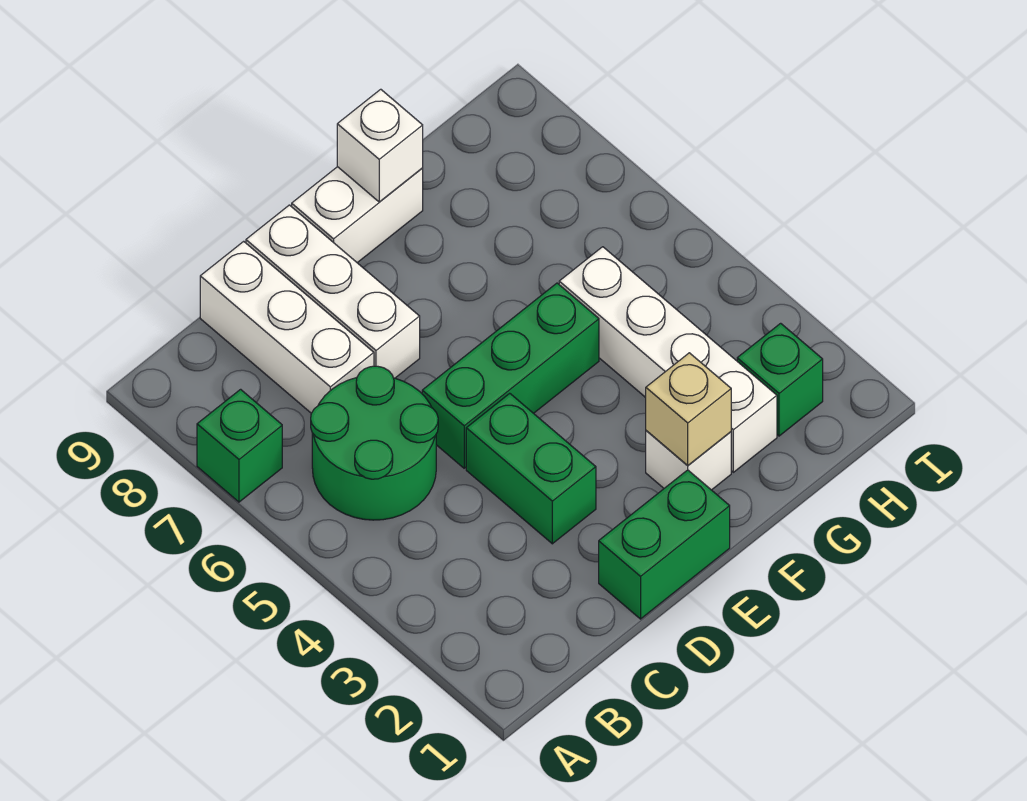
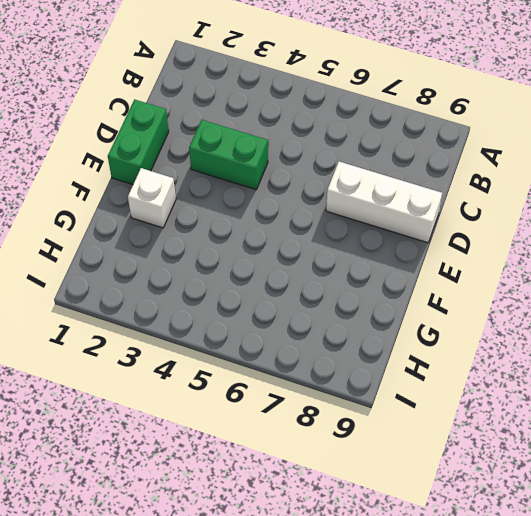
none -> green 1x1 brick [197,389,282,502]
none -> green 2x2 round brick [311,366,438,520]
none -> white 1x3 brick [200,241,374,413]

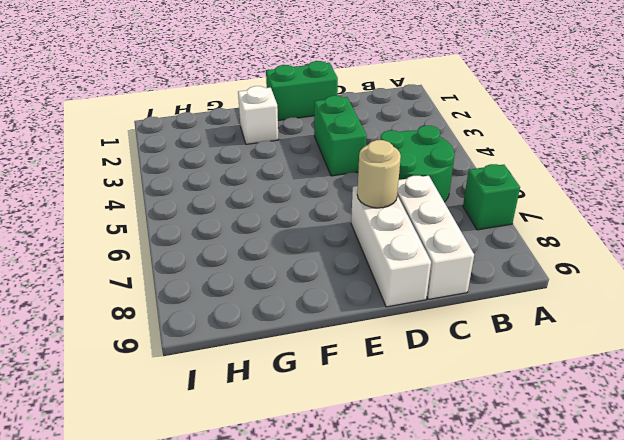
tan 1x1 round brick [357,140,401,208] -> none
none -> green 1x3 brick [422,283,599,468]
none -> white 1x2 brick [292,167,423,263]
none -> white 1x4 brick [559,247,777,472]

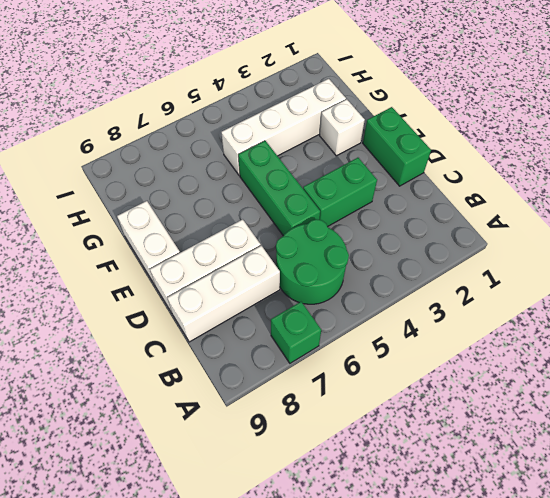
none -> green 1x1 brick [737,323,823,436]
none -> tan 1x1 brick [646,353,731,466]
none -> white 1x1 brick [337,89,423,202]

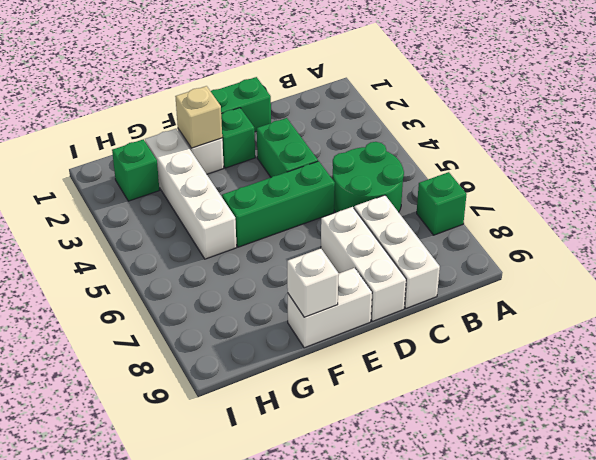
green 1x1 brick [221,108,255,168] -> none

